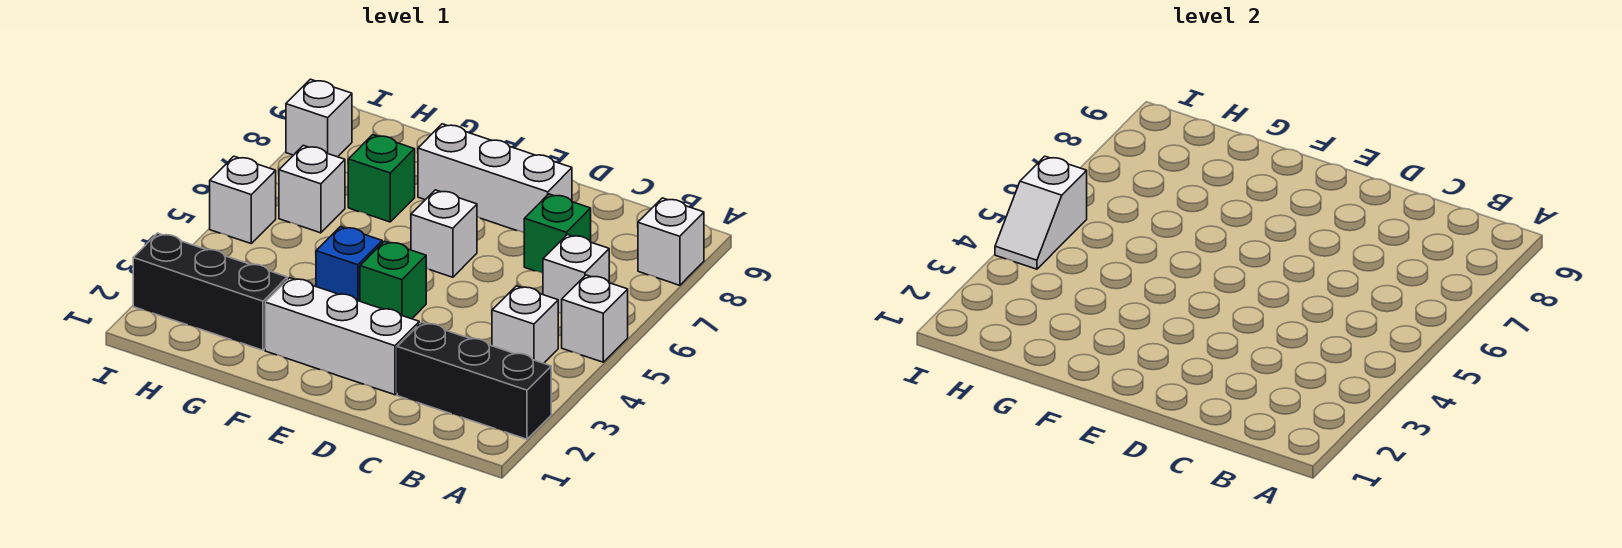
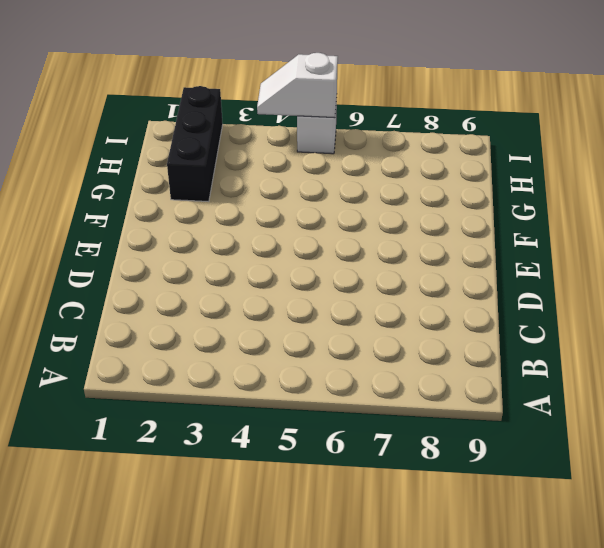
none -> black 1x3 brick [397,322,551,439]
none -> white 1x1 brick [562,275,628,362]
none -> white 1x1 brick [638,198,704,285]

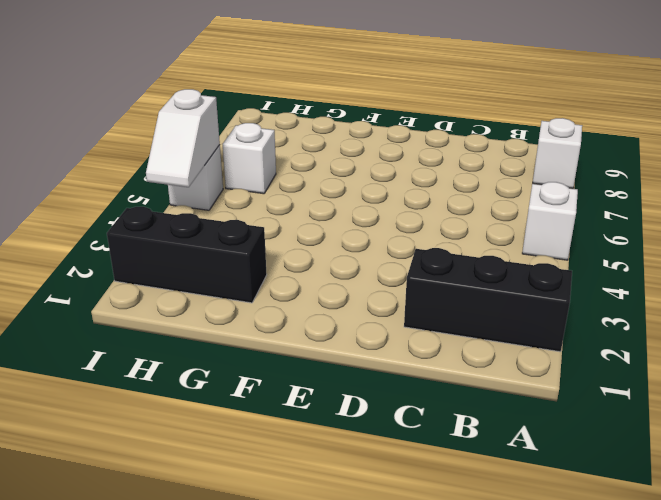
none -> white 1x1 brick [492,286,558,363]
none -> white 1x1 brick [543,234,609,314]
none -> green 1x1 brick [524,194,591,273]

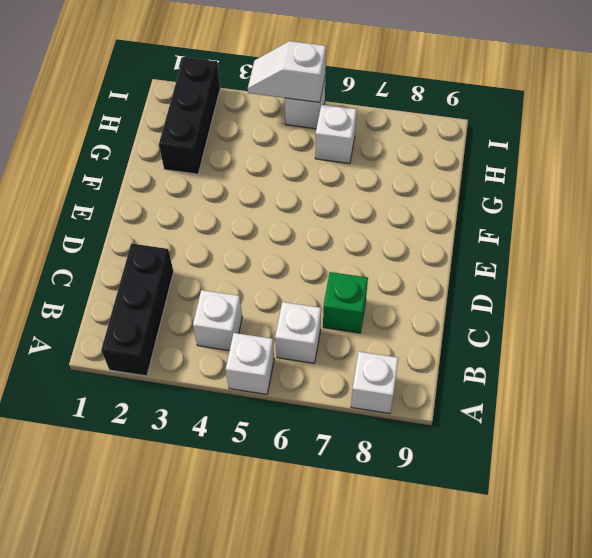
none -> white 1x3 brick [265,278,419,395]
none -> white 1x3 brick [418,124,572,232]
none -> green 1x1 brick [360,241,426,319]

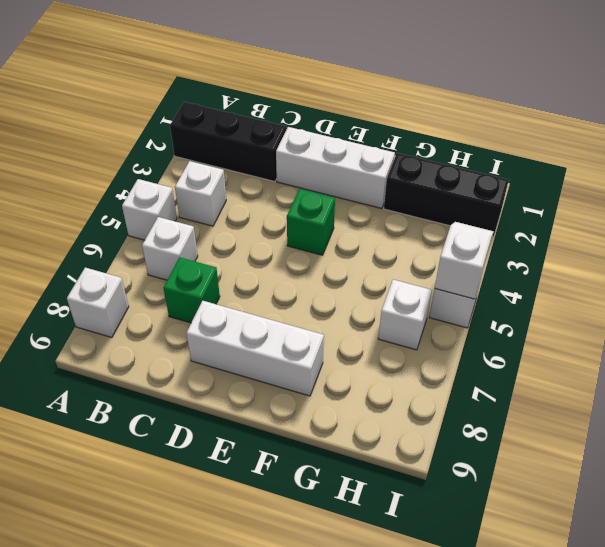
none -> white 1x1 brick [411,190,477,277]
none -> blue 1x1 brick [316,227,382,301]
none -> green 1x1 brick [348,135,415,222]

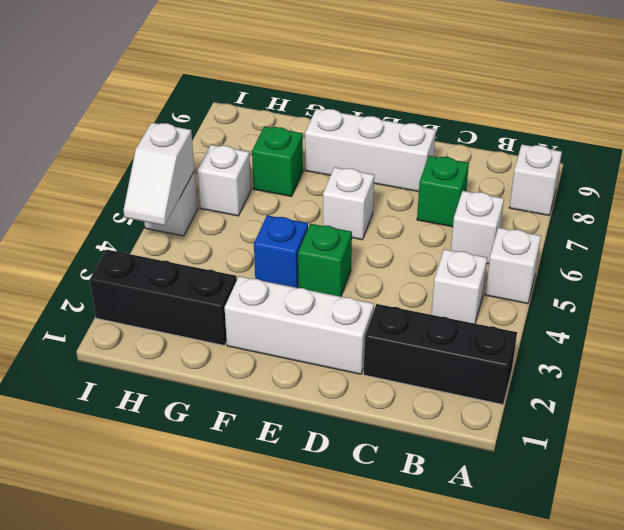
none -> white 1x1 brick [286,79,352,157]

